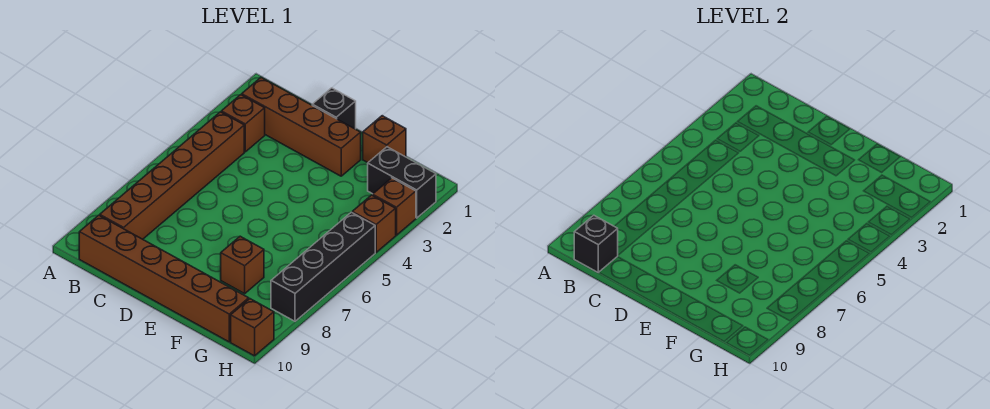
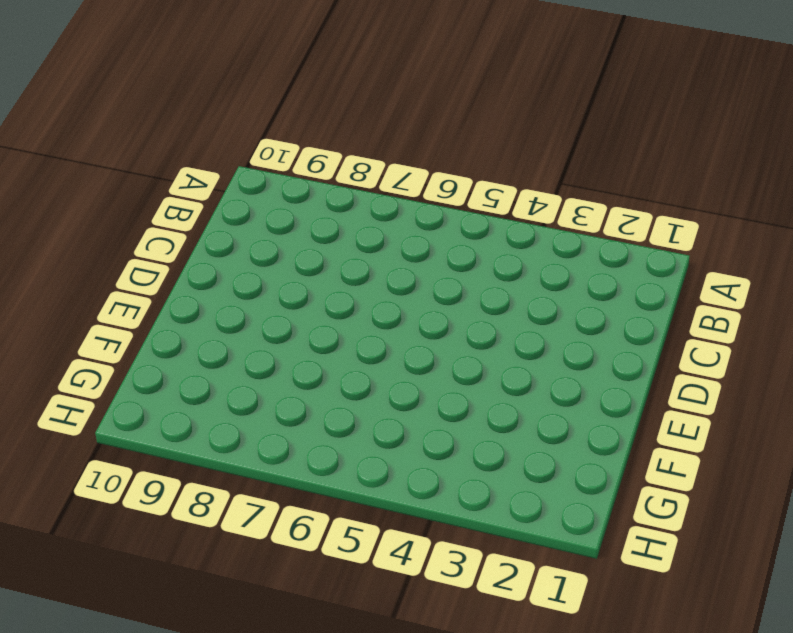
none -> brown 1x4 brick [242,78,361,176]
none -> brown 1x1 brick [221,95,265,152]
none -> brown 1x6 brick [100,112,244,239]

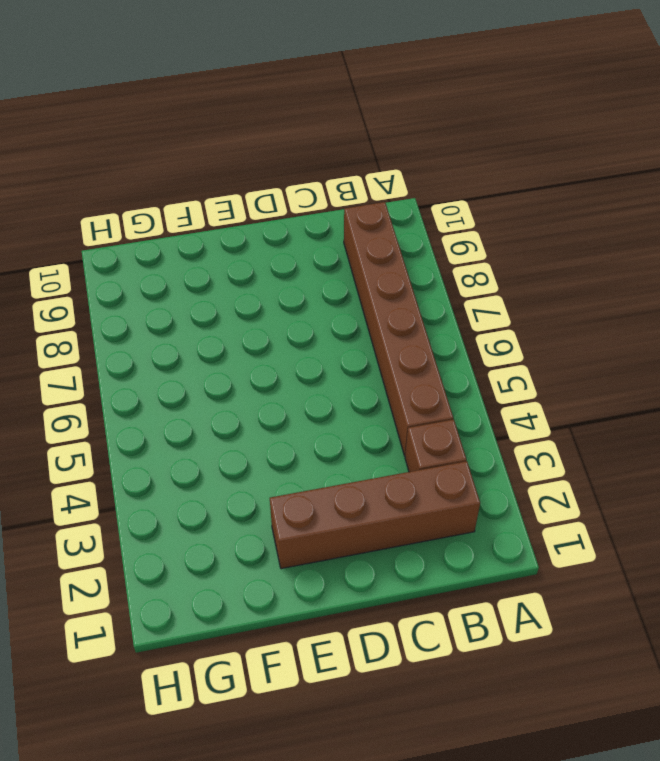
none -> brown 1x6 brick [79,215,249,342]
none -> black 1x1 brick [312,88,356,129]
none -> brown 1x1 brick [363,116,406,163]

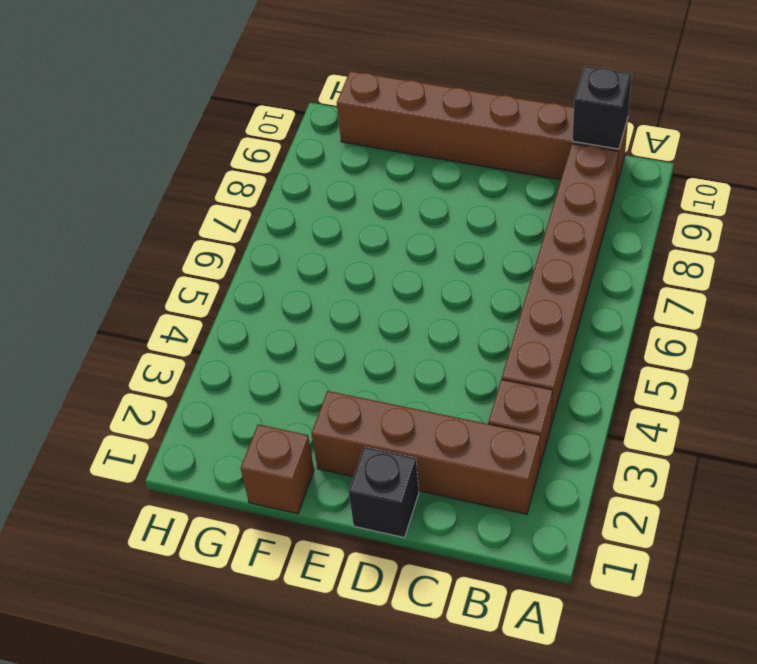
none -> brown 1x1 brick [221,236,264,294]
none -> black 1x2 brick [368,147,436,218]
none -> brown 1x1 brick [373,178,416,235]

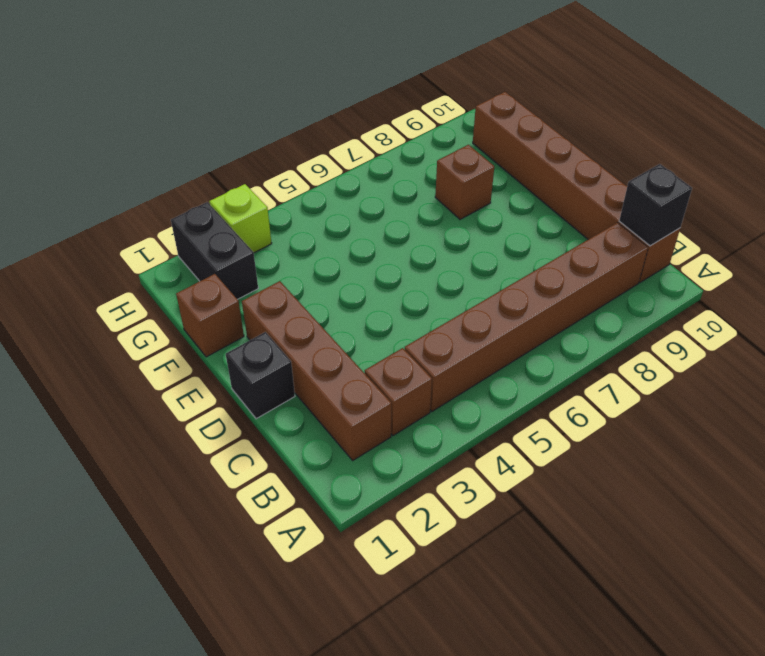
lime 1x1 brick [209,184,272,253] -> brown 1x1 brick [373,178,416,235]
none -> brown 1x1 brick [352,195,396,252]
none -> black 1x4 brick [271,212,375,321]
none -> brown 1x1 brick [231,299,274,356]

